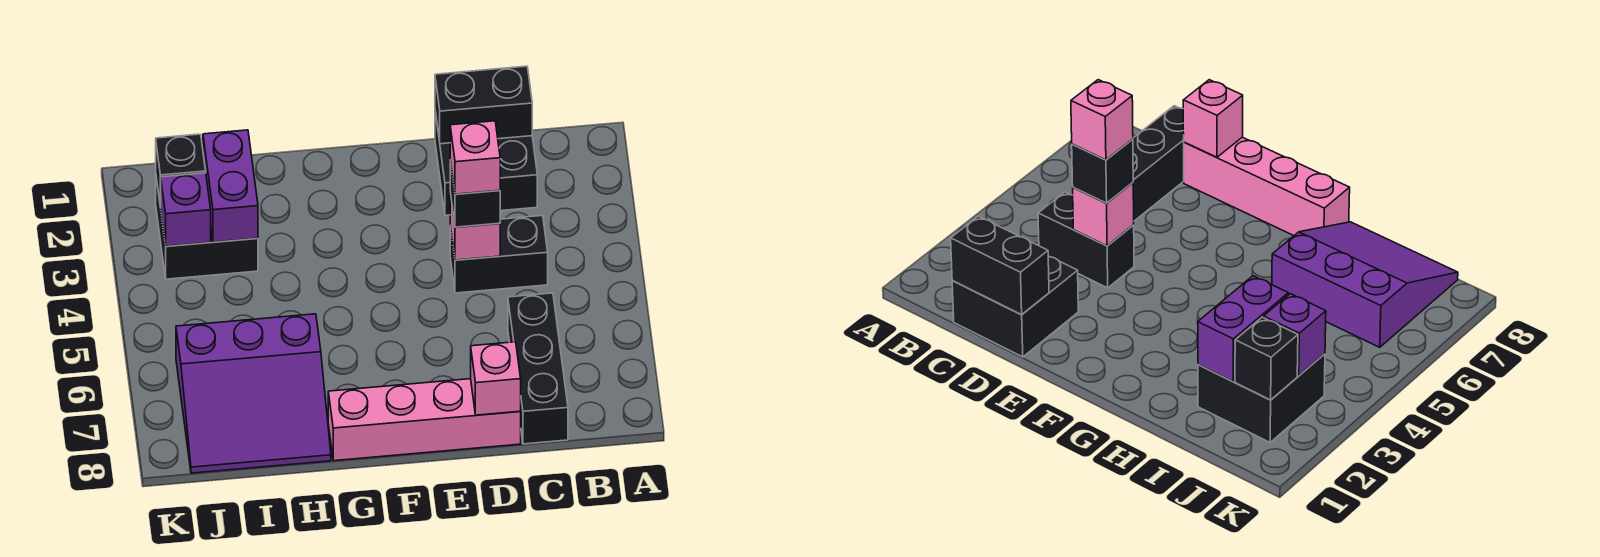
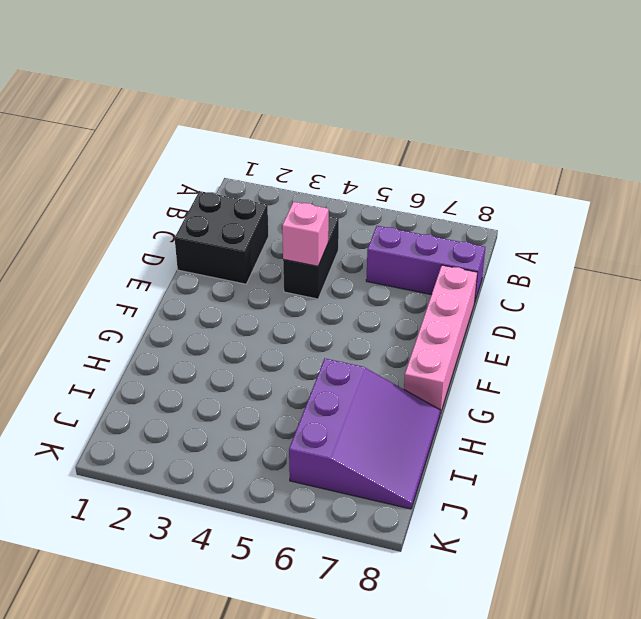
purple 1x3 brick [366,226,485,303] -> black 1x3 brick [508,293,568,444]
none -> black 2x2 brick [156,178,258,279]
none -> black 1x2 brick [435,66,532,144]
none -> pink 1x1 brick [471,342,521,415]

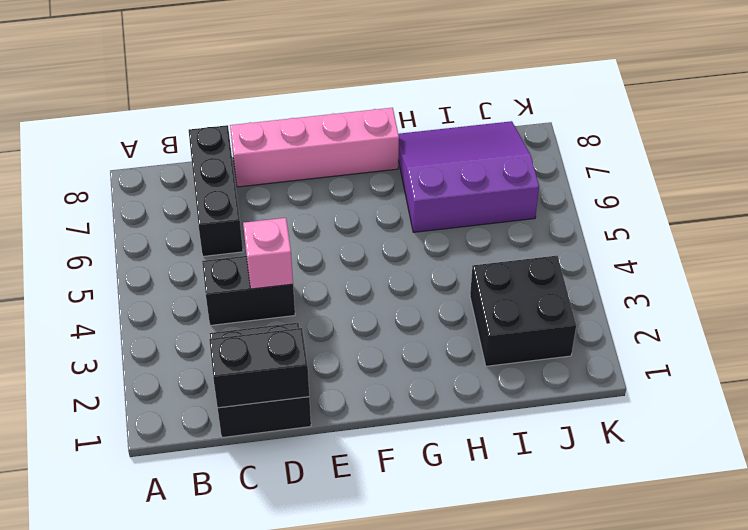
none -> pink 1x1 brick [471,342,521,415]
none -> purple 1x2 brick [203,130,258,242]
none -> black 1x1 brick [156,134,206,207]

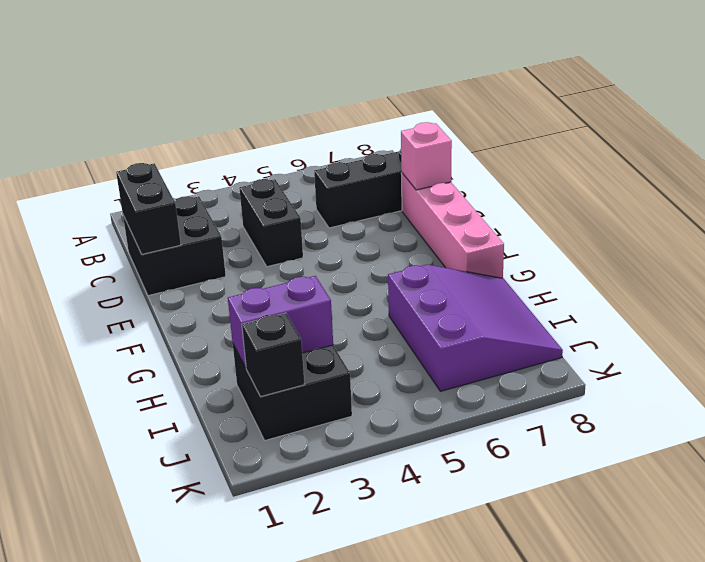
none -> pink 1x1 brick [450,193,500,260]
none -> purple 1x1 brick [160,173,211,246]
none -> black 1x1 brick [450,160,500,227]

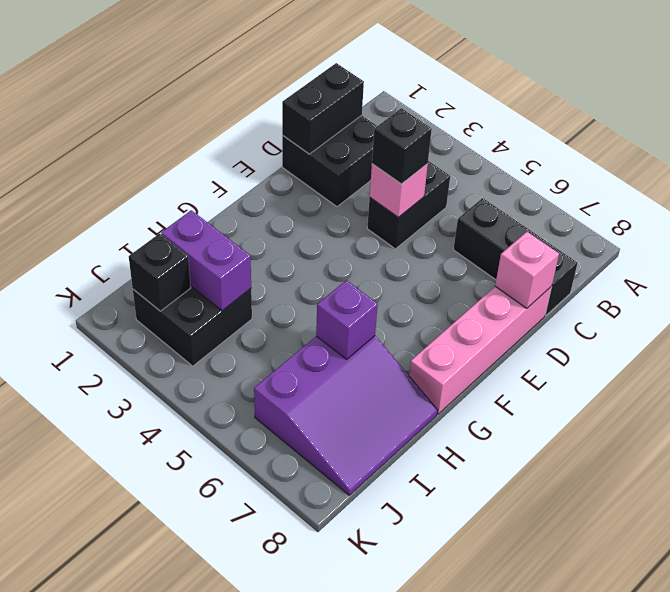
purple 1x1 brick [316,280,378,359] -> purple 1x1 brick moved to [160,173,211,246]
none -> pink 1x1 brick [450,121,500,194]

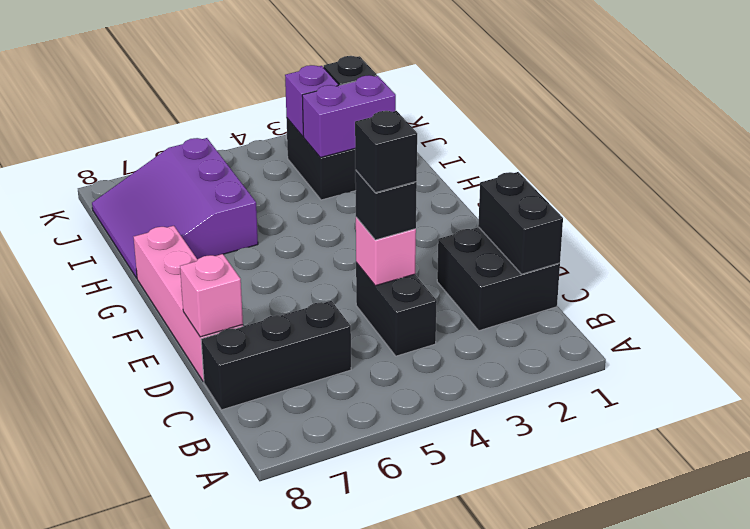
black 1x1 brick [355,111,417,193] -> pink 1x1 brick [450,121,500,194]

